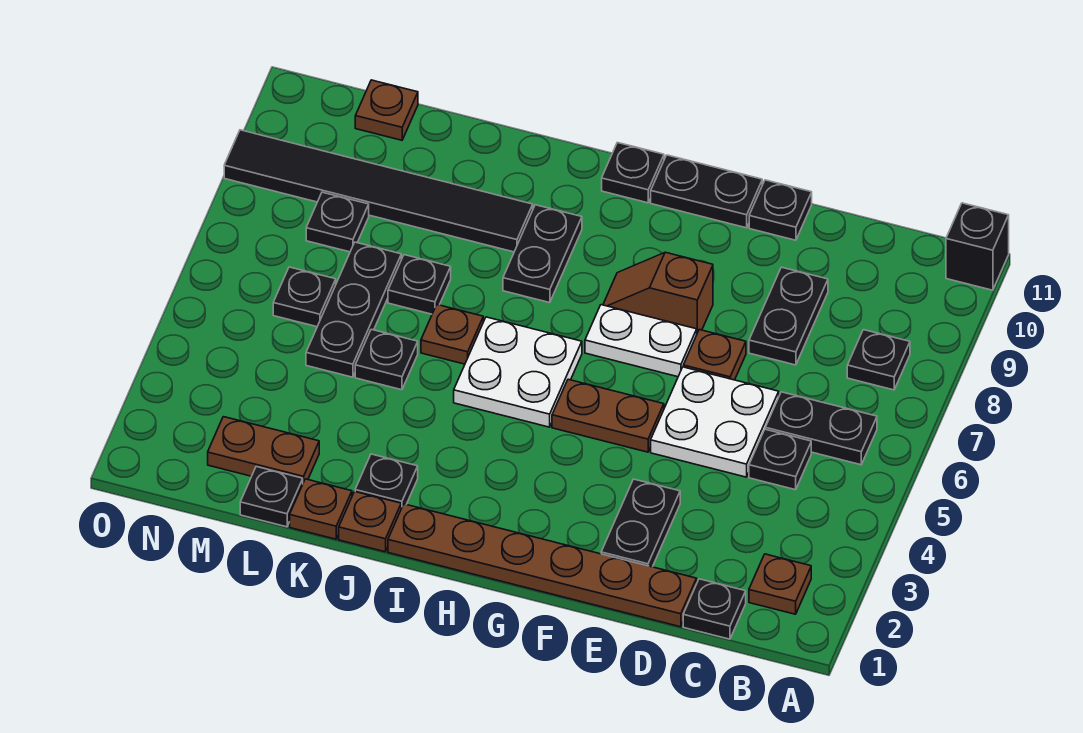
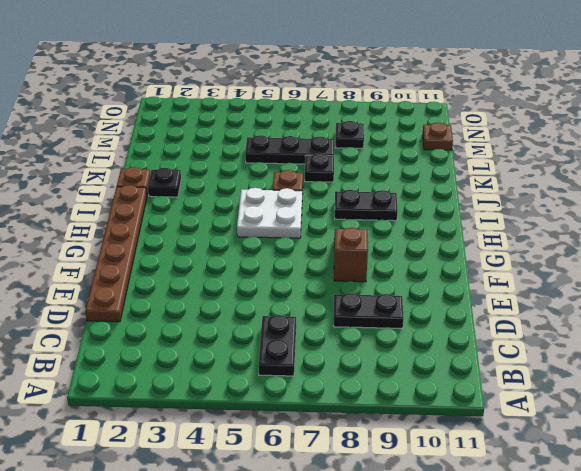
none -> black 1x1 brick [946,203,1009,290]
none -> brown 1x1 plate [749,554,811,614]
none -> black 1x1 plate [847,330,910,390]
none -> black 1x1 plate [683,579,746,639]

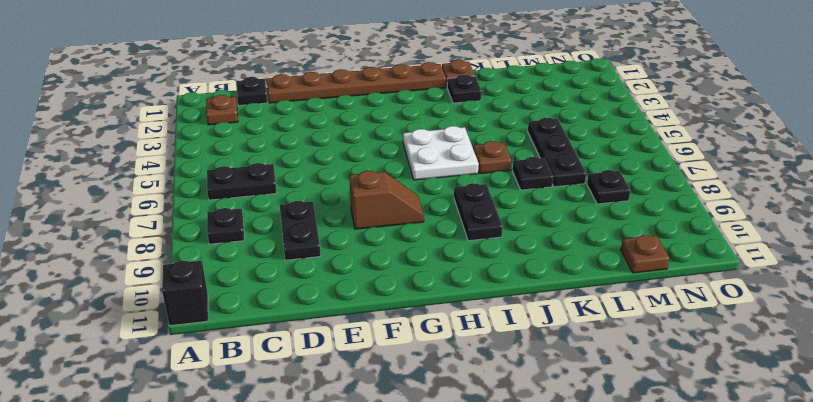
none -> black 1x1 plate [749,429,811,490]
none -> white 2x2 plate [651,367,779,477]
none -> black 1x2 plate [601,479,680,567]
none -> brown 1x1 plate [683,330,746,380]

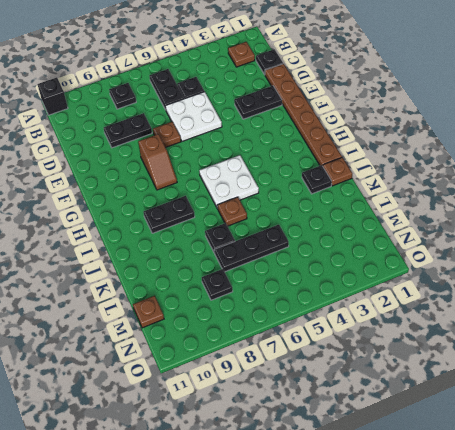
none -> black 1x1 plate [749,180,812,240]
none -> brown 1x2 plate [552,379,664,452]
none -> white 1x2 plate [585,305,697,377]
none -> black 1x2 plate [651,155,762,228]

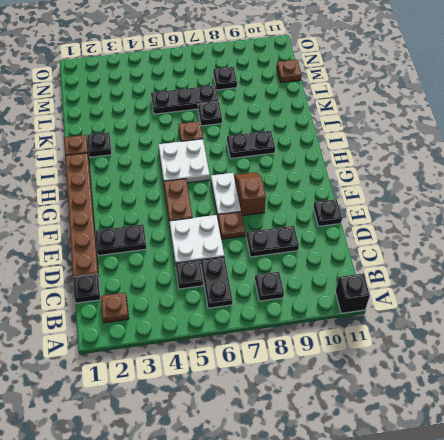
none -> black 1x2 plate [651,155,762,228]
none -> black 1x1 plate [602,143,664,203]
none -> black 1x6 tile [224,130,533,252]
none -> brown 1x1 plate [290,479,352,539]

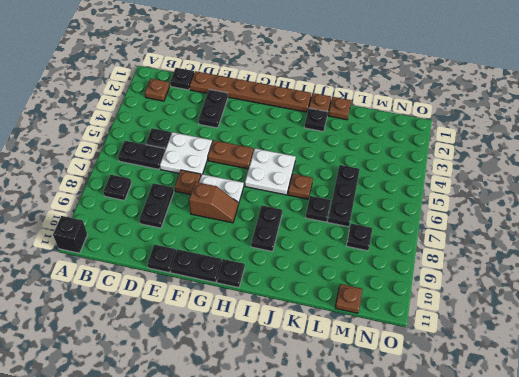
none -> black 1x6 tile [224,130,533,252]
none -> black 1x1 plate [355,329,418,390]
none -> black 1x1 plate [240,467,303,527]
none -> brown 1x2 plate [208,417,319,483]

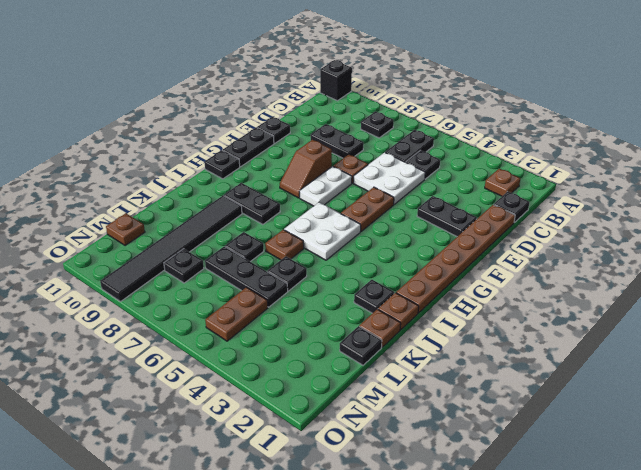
brown 1x2 plate [205,287,268,341] -> brown 1x2 plate moved to [208,417,319,483]
none -> black 1x1 plate [273,267,336,327]

